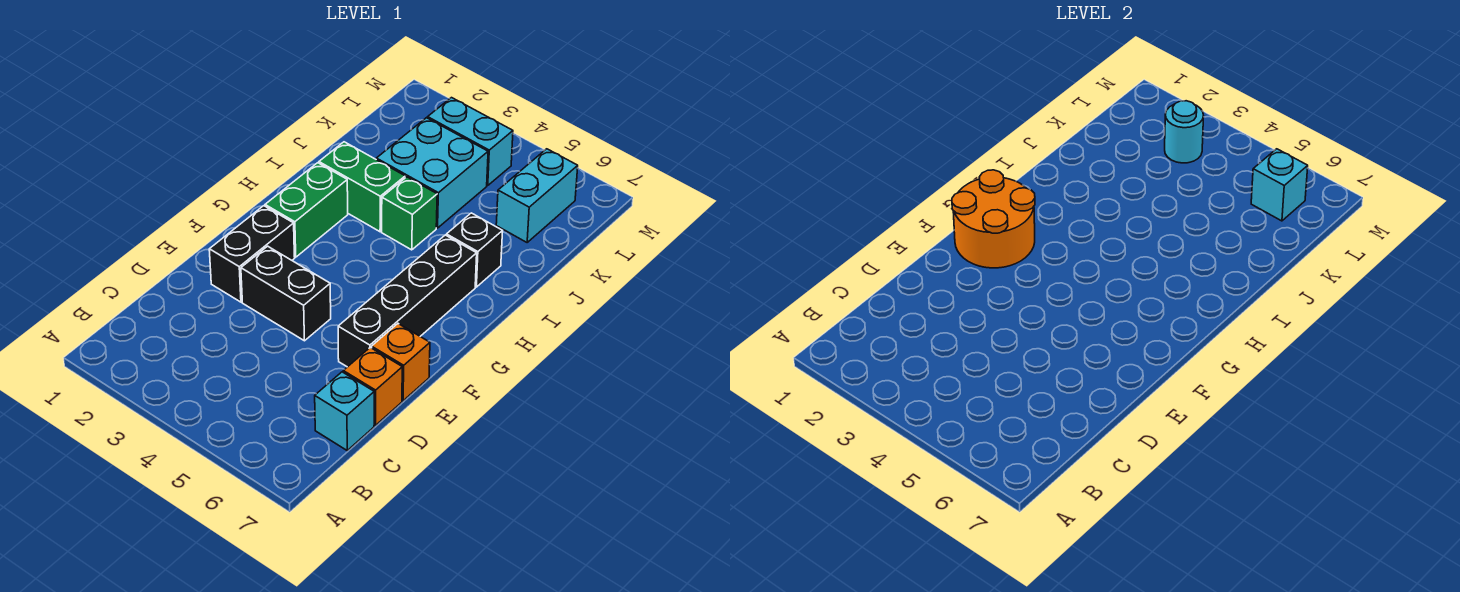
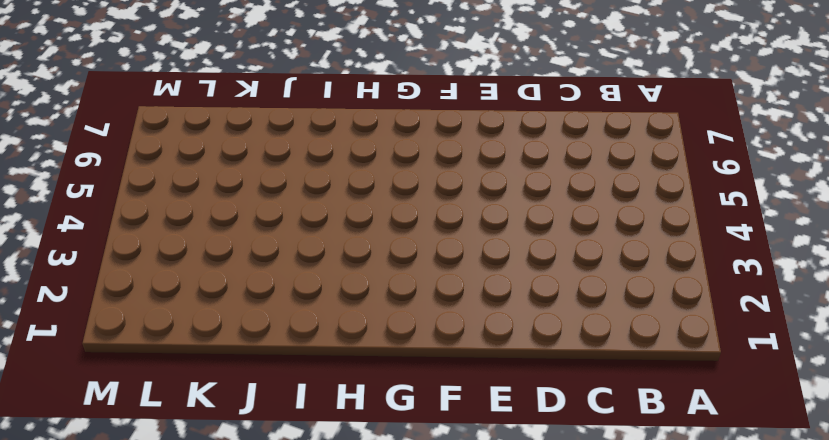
none -> cyan 1x1 brick [315,372,374,450]
none -> orange 1x1 brick [343,348,402,425]
none -> black 1x2 brick [209,206,295,302]

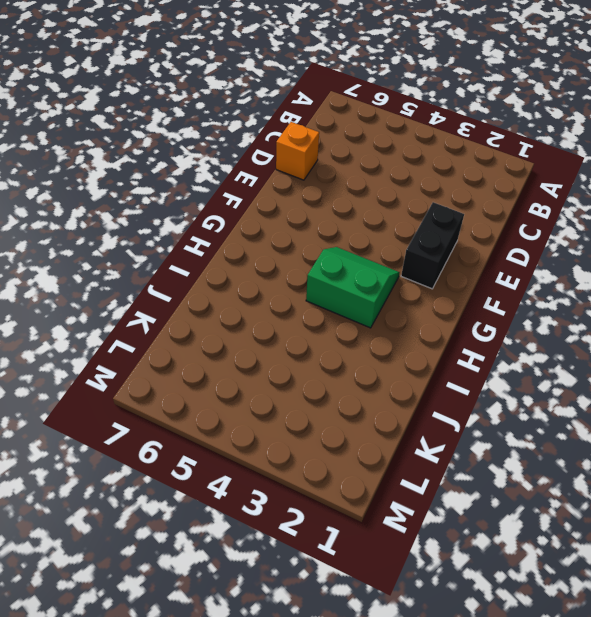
green 2x2 slope [306,247,400,328] -> none
none -> cyan 1x1 brick [315,372,374,450]
none -> black 1x2 brick [241,246,331,341]
none -> black 1x4 brick [338,235,477,367]

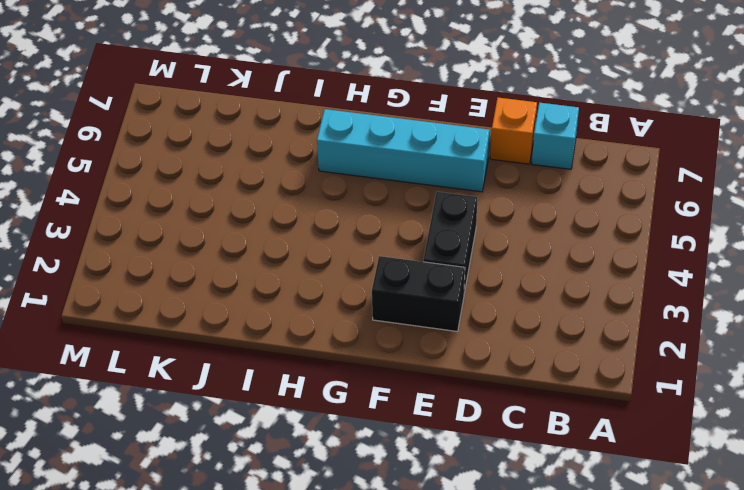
cyan 1x4 brick [317,109,490,192] -> black 1x4 brick [338,235,477,367]
none -> orange 1x1 brick [372,324,430,401]
none -> green 1x2 brick [265,163,348,257]
none -> green 1x2 brick [319,142,405,232]

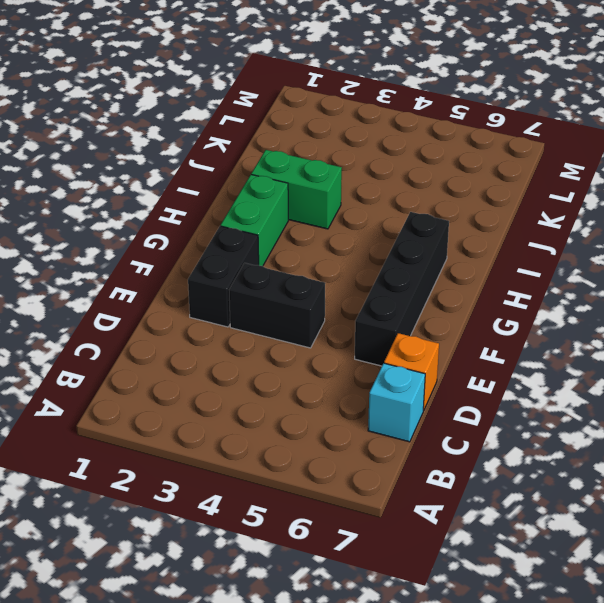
none -> orange 1x1 brick [372,324,430,401]
none -> green 1x1 brick [382,177,437,250]
none -> black 1x1 brick [446,213,503,287]

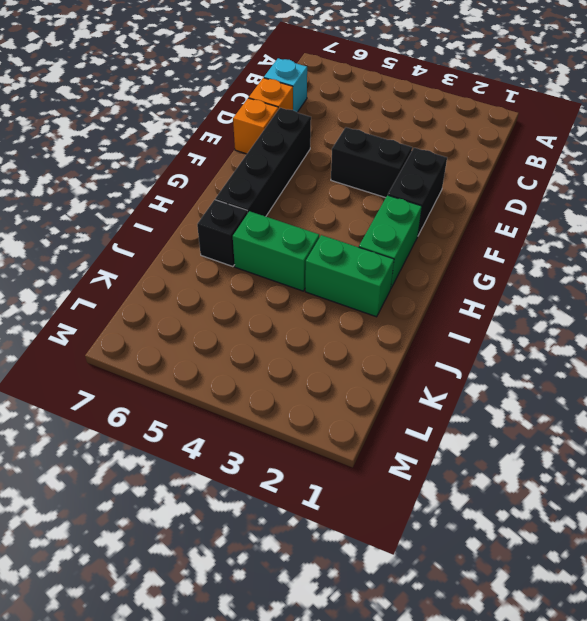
green 1x2 brick [233,211,319,291] -> green 1x1 brick [382,177,437,250]
none -> cyan 2x2 brick [376,118,488,228]
none -> cyan 1x2 brick [496,149,578,242]
none -> cyan 1x2 brick [428,98,513,186]

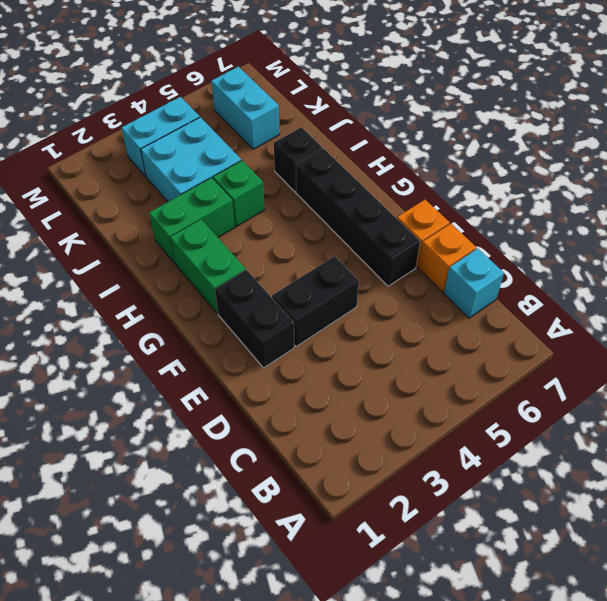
none -> orange 2x2 round brick [952,170,1035,268]
none -> cyan 1x1 round brick [1165,101,1204,163]
none -> cyan 1x1 brick [1251,149,1308,221]

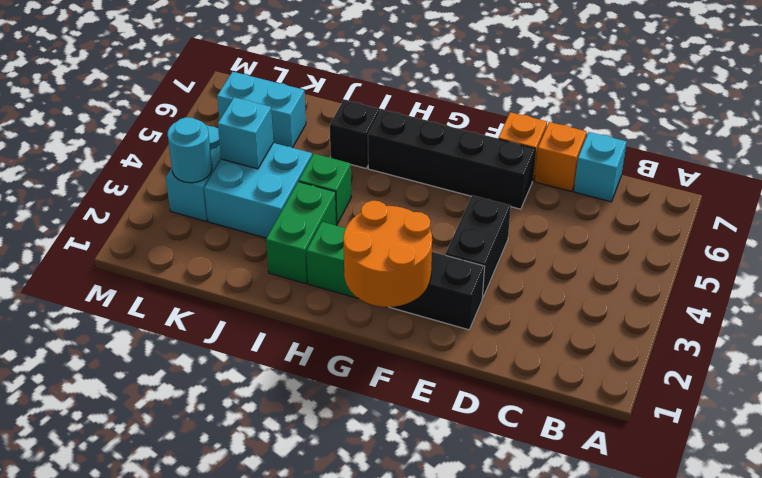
cyan 1x1 brick [218,97,273,169] -> cyan 1x1 brick moved to [1251,149,1308,221]

